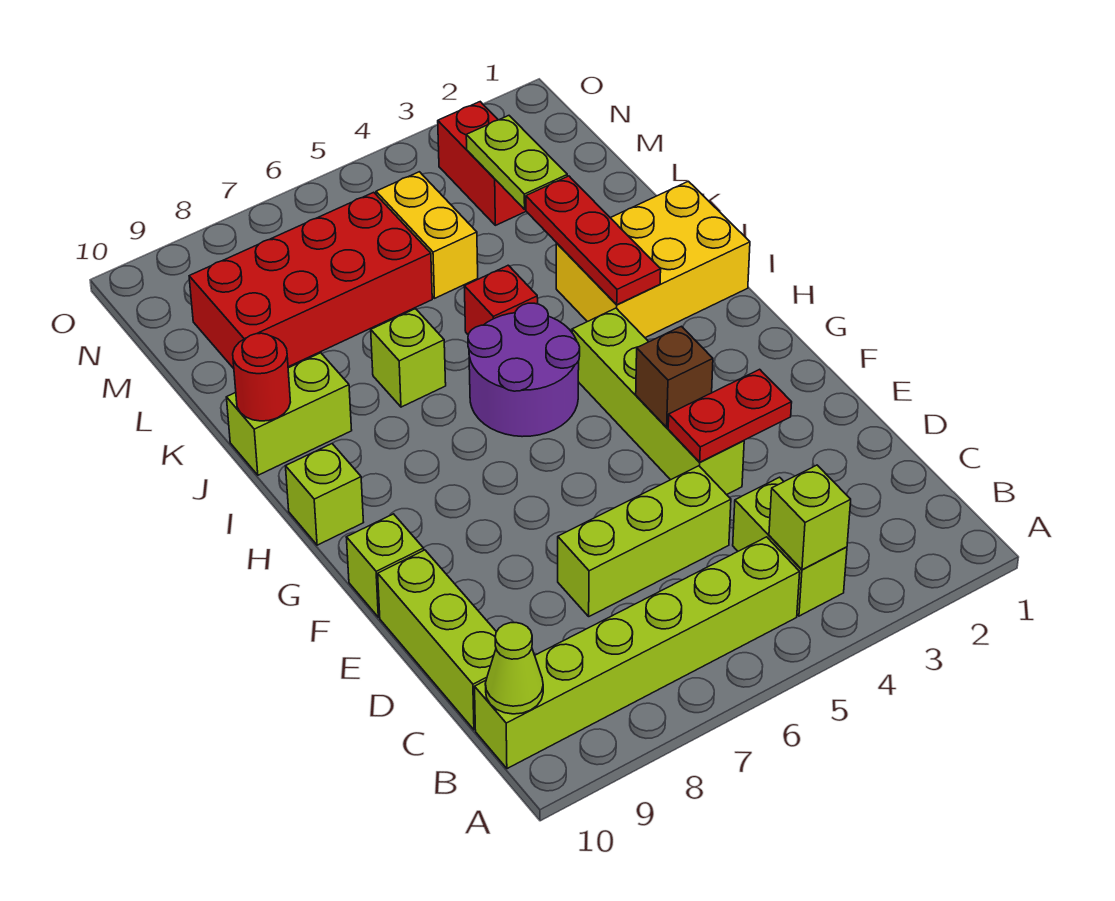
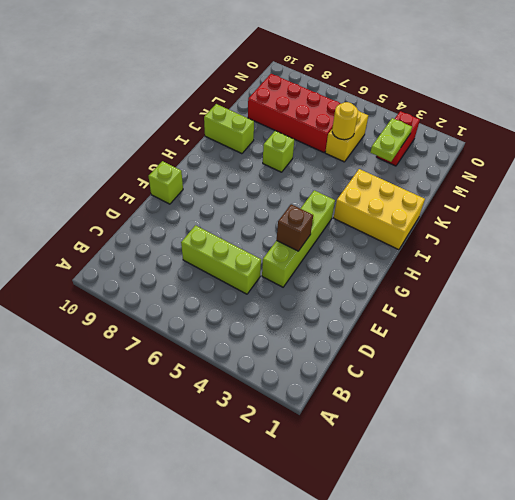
yellow 1x1 round brick [332,102,358,140] -> none
none -> lime 1x2 brick [733,477,847,616]
none -> lime 1x6 brick [475,537,800,769]
none -> lime 1x3 brick [378,550,496,730]

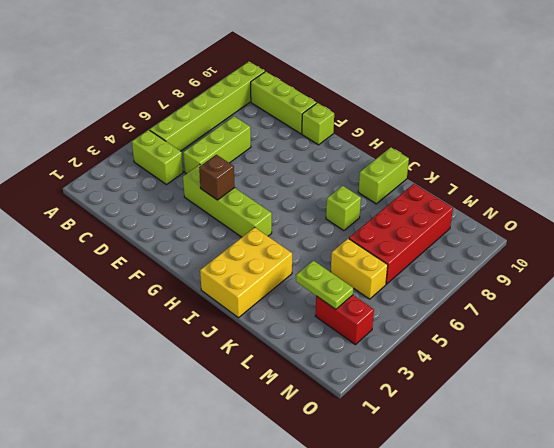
none -> purple 2x2 round brick [468,303,580,437]
none -> lime 1x1 brick [286,444,364,545]
none -> red 1x1 brick [464,265,538,335]

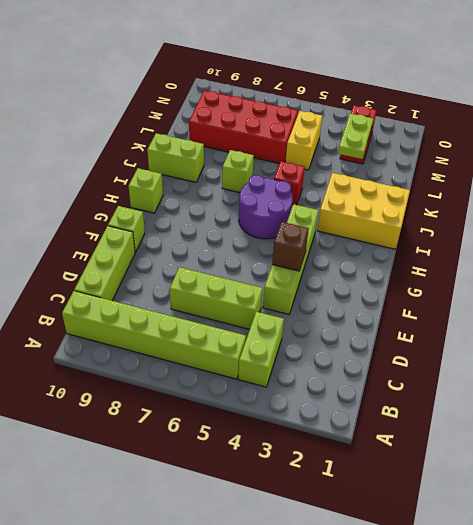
none -> lime 1x1 brick [769,465,851,570]
none -> lime 1x1 cone [485,623,543,714]
none -> red 1x2 plate [668,369,792,462]

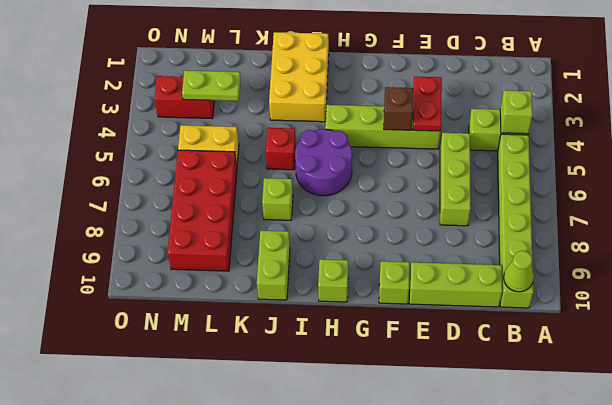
none -> red 1x3 plate [526,176,661,305]
none -> red 1x1 round brick [233,333,290,421]

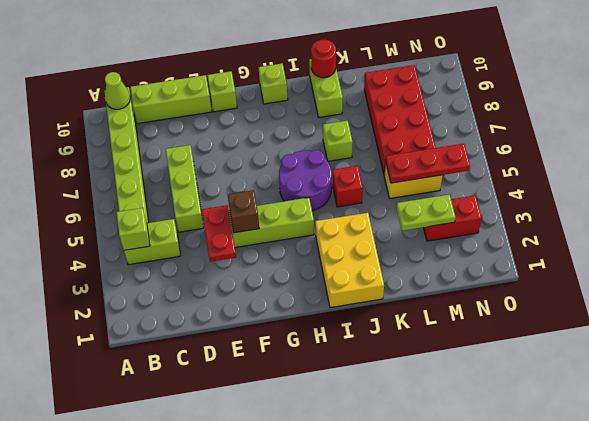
red 1x3 plate [386,144,470,183] -> red 1x3 plate moved to [526,176,661,305]

